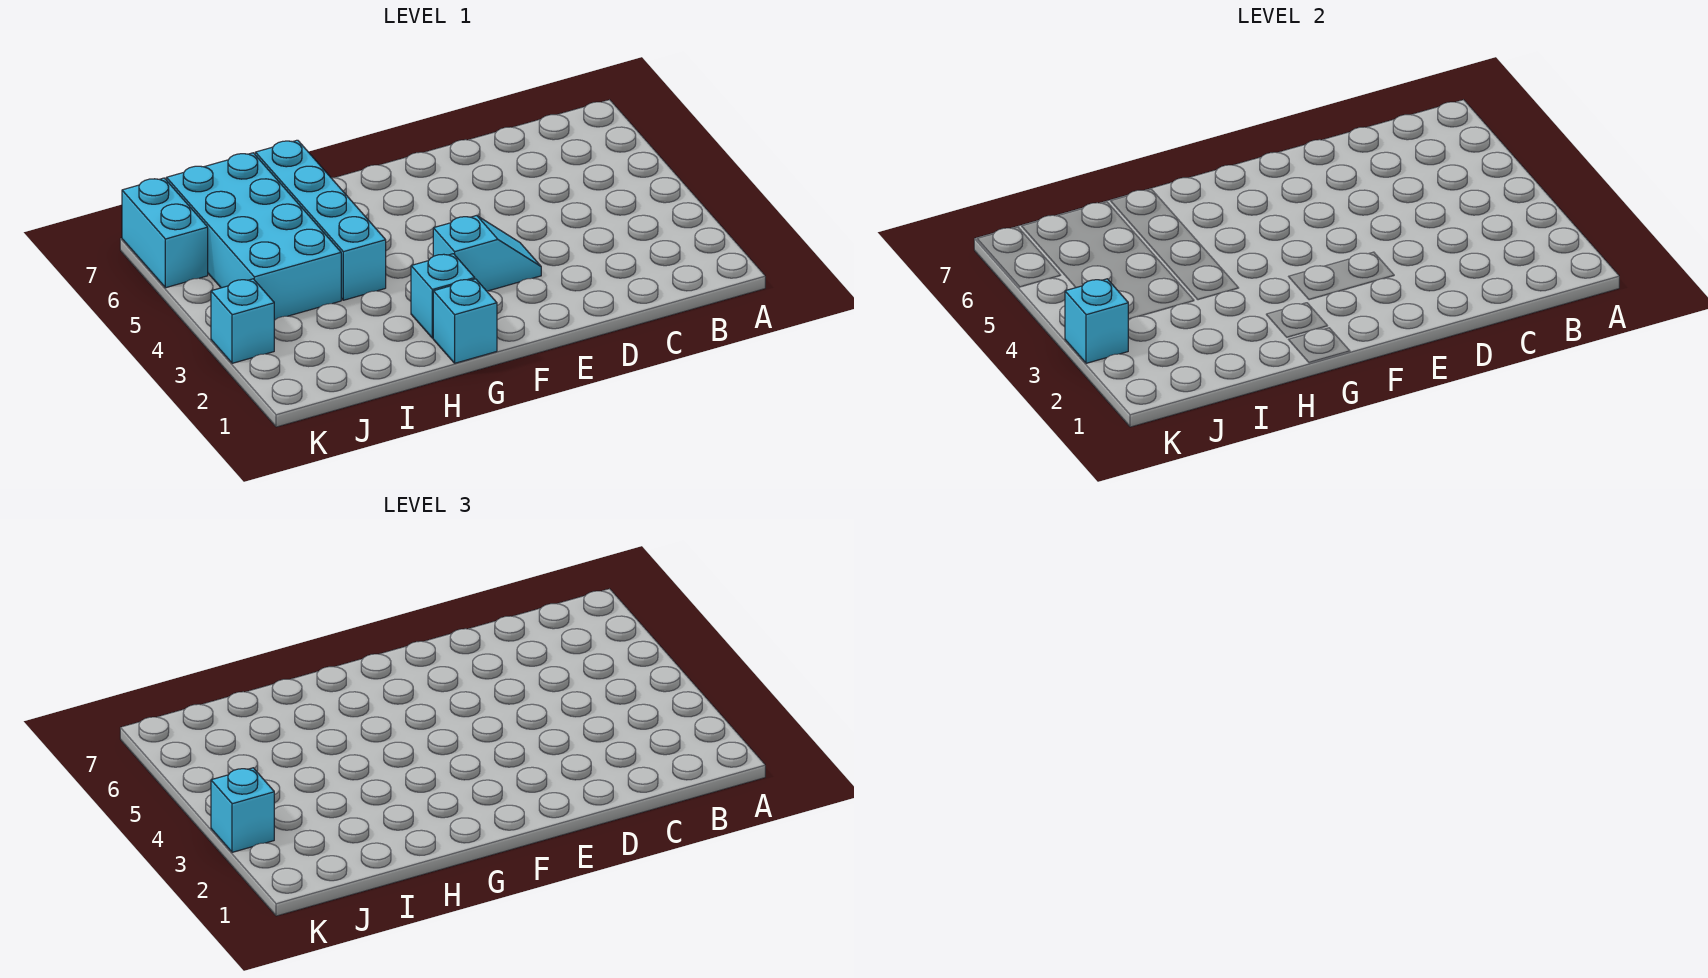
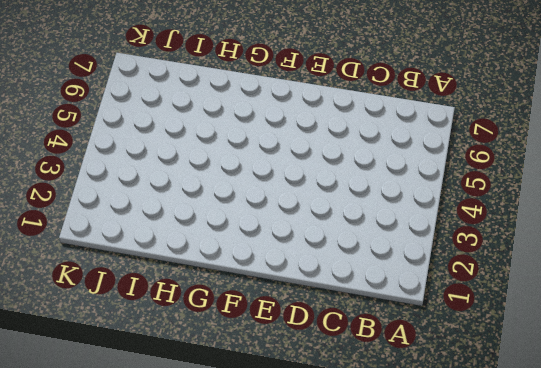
none -> cyan 1x2 slope [433,216,541,291]
none -> cyan 1x1 brick [433,279,497,363]

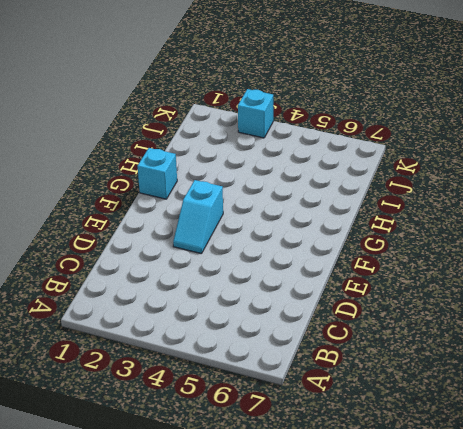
none -> cyan 1x1 brick [411,254,475,338]
none -> cyan 1x4 brick [255,140,386,300]

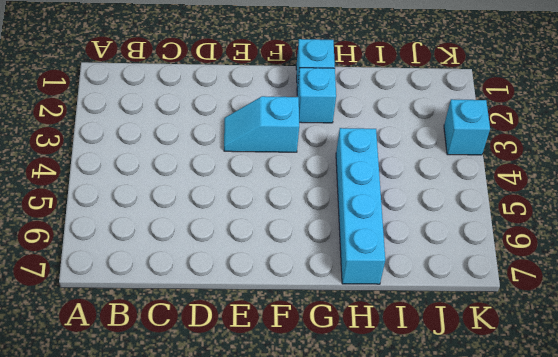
none -> cyan 2x4 brick [166,153,341,320]
none -> cyan 1x2 brick [122,178,208,288]

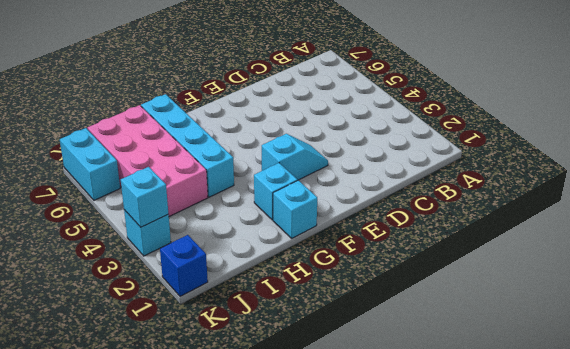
pink 2x4 brick [87,105,208,216] -> cyan 2x4 brick [166,153,341,320]
blue 1x1 brick [160,235,208,296] -> none
none -> cyan 1x1 brick [211,768,274,852]

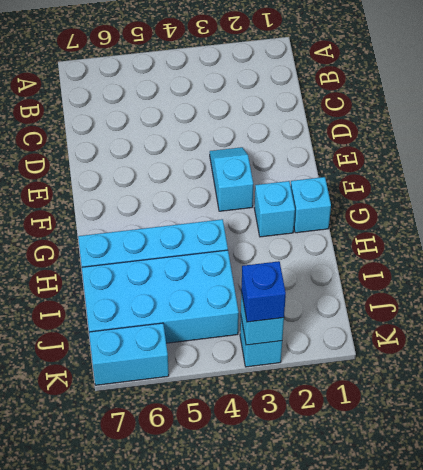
blue 1x1 brick [241,261,286,322] -> cyan 1x1 brick [211,768,274,852]

